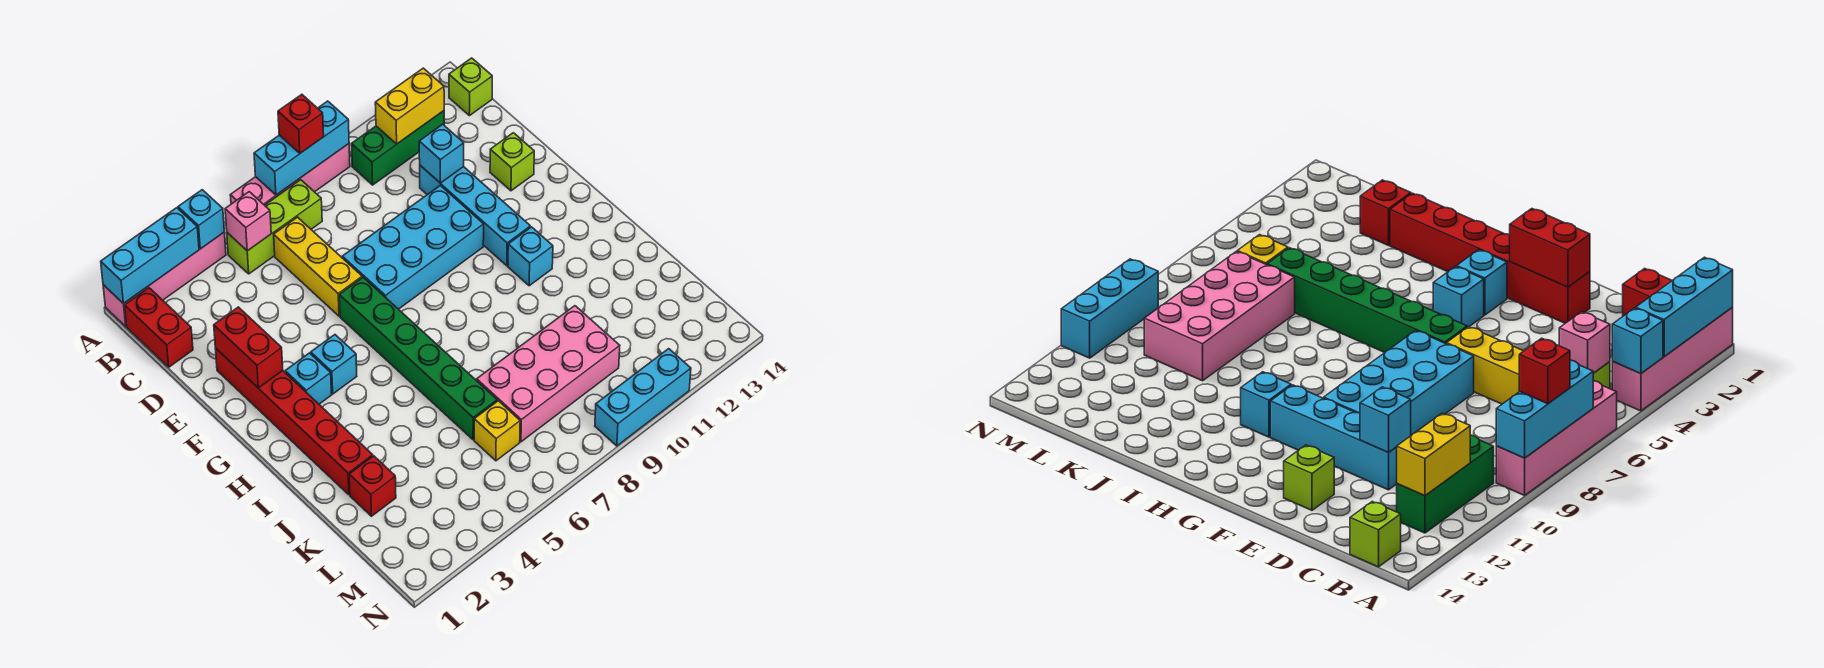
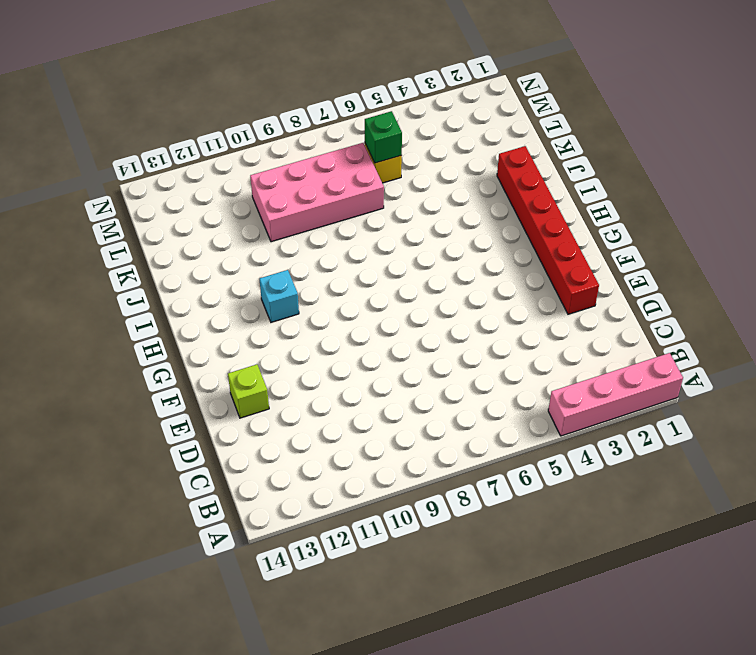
green 1x1 brick [365,111,402,163] -> none
none -> pink 1x4 brick [230,144,350,205]
none -> red 1x2 brick [125,288,193,367]
none -> lime 1x3 brick [227,180,322,274]

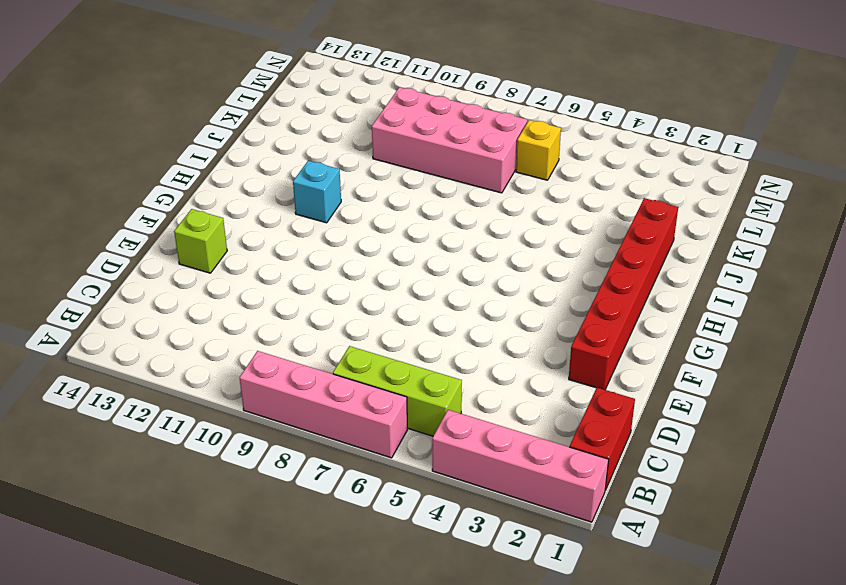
none -> green 1x3 brick [351,111,444,185]
none -> lime 1x1 brick [449,58,492,116]
none -> yellow 1x3 brick [274,217,362,316]

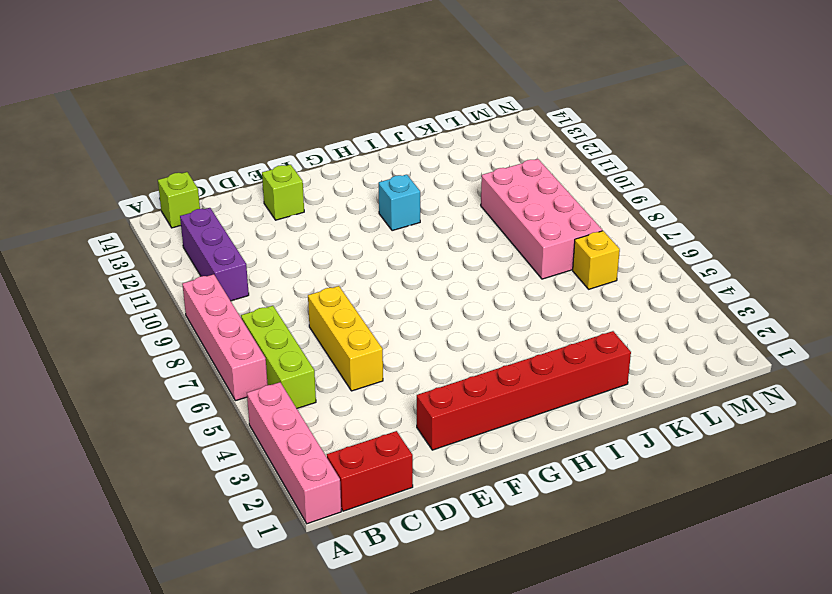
purple 1x3 brick [180,208,249,301] -> green 1x3 brick [351,111,444,185]
yellow 1x3 brick [308,286,383,391] -> yellow 1x3 brick turned to [274,217,362,316]
none -> cyan 1x4 brick [420,165,530,266]
none -> cyan 2x4 brick [342,185,484,309]
none -> green 1x6 brick [339,277,497,440]

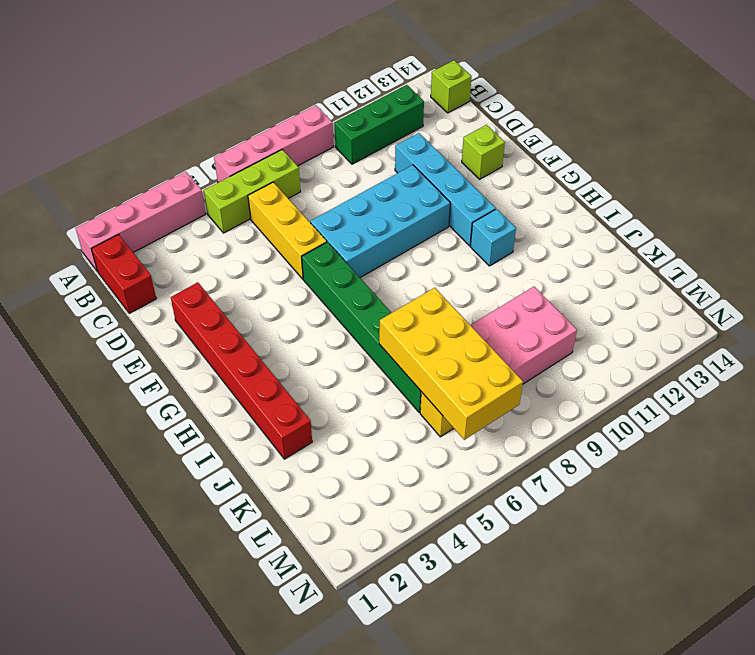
yellow 2x4 brick [379,288,523,440] -> none
none -> cyan 1x1 brick [285,353,332,404]
none -> cyan 1x1 brick [311,335,357,394]
none -> red 1x1 brick [349,456,396,516]

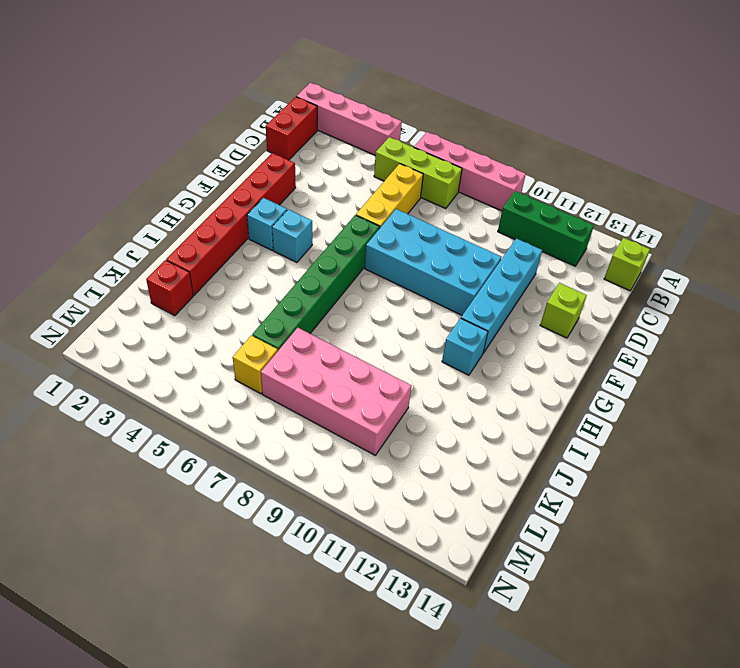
none -> cyan 1x3 brick [595,349,691,446]
none -> cyan 1x3 brick [101,208,199,304]
none -> cyan 1x1 brick [178,190,224,249]

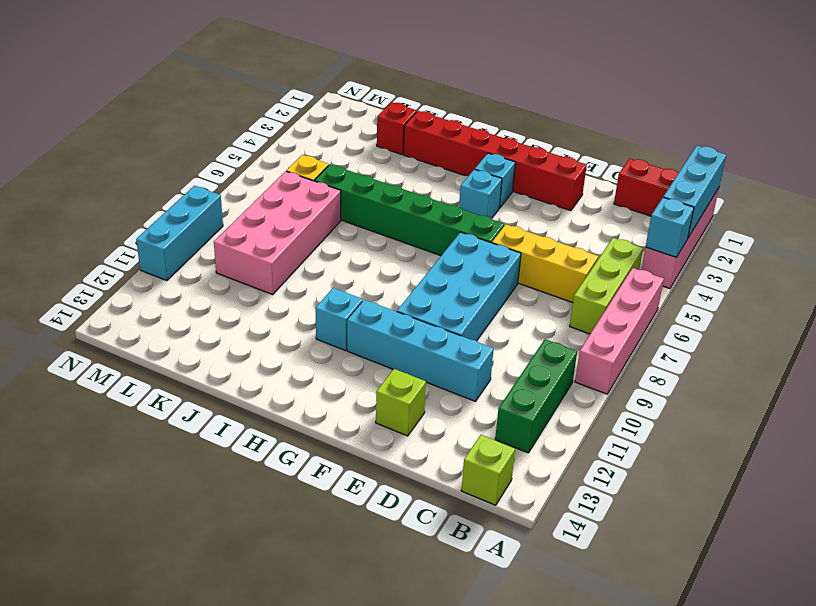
none -> cyan 1x3 brick [254,101,349,195]
none -> pink 1x1 brick [225,192,271,251]
none -> yellow 1x2 brick [375,68,444,144]

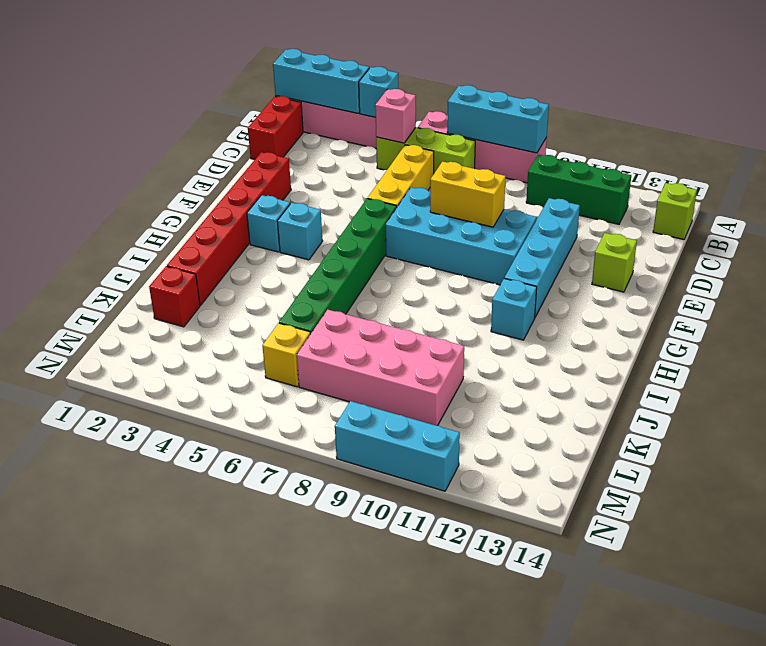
yellow 1x2 brick [430,161,506,227] -> yellow 1x2 brick moved to [375,68,444,144]
none -> cyan 1x1 brick [419,124,464,183]
none -> red 1x2 brick [214,307,283,388]
none -> red 1x1 brick [278,94,324,153]

